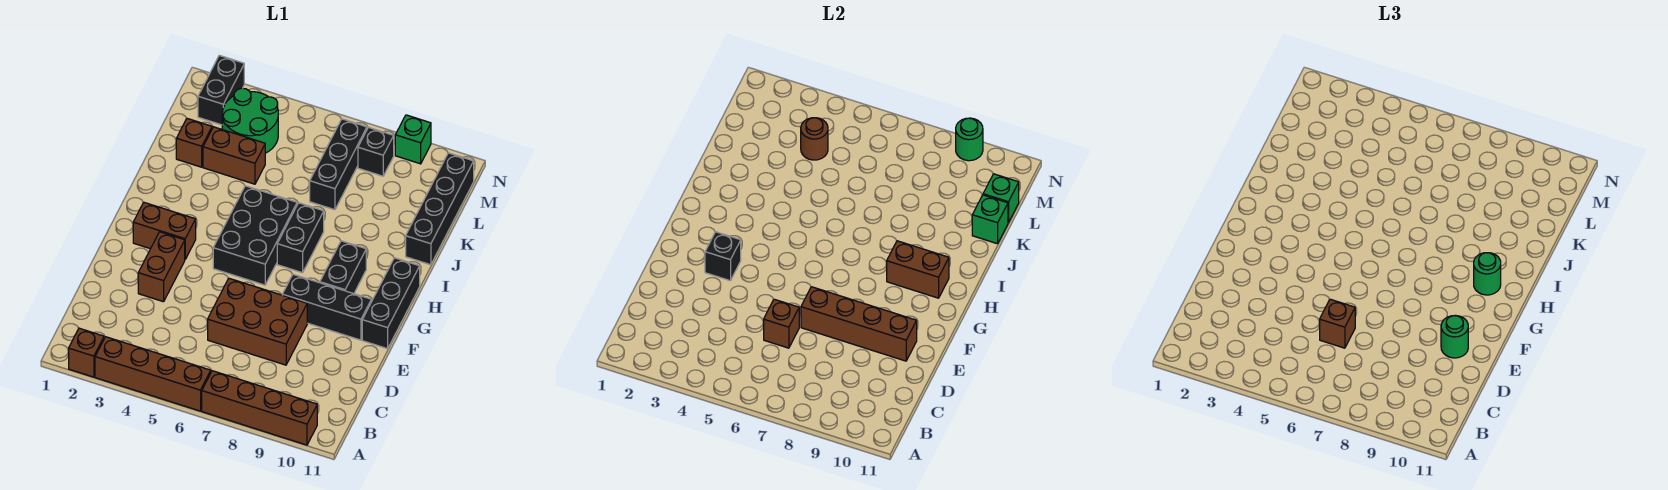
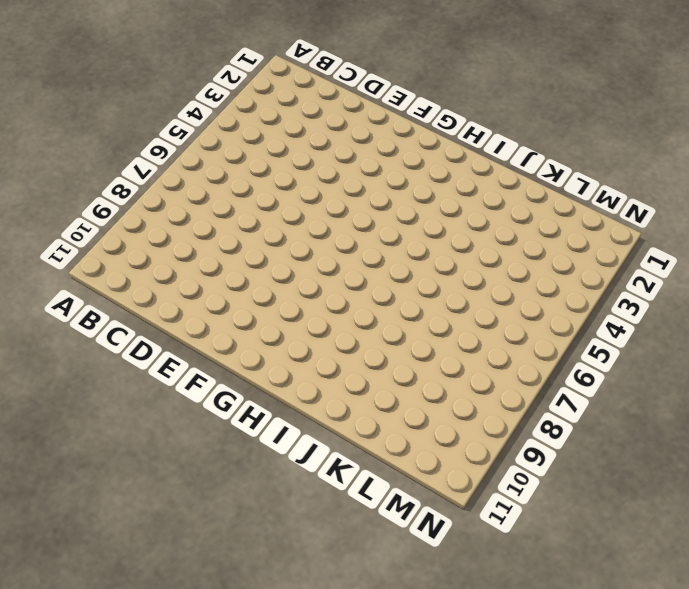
none -> brown 1x1 brick [69,328,104,377]
none -> brown 1x4 brick [95,337,211,411]
none -> brown 1x4 brick [202,371,317,445]
none -> brown 2x3 brick [208,278,307,365]

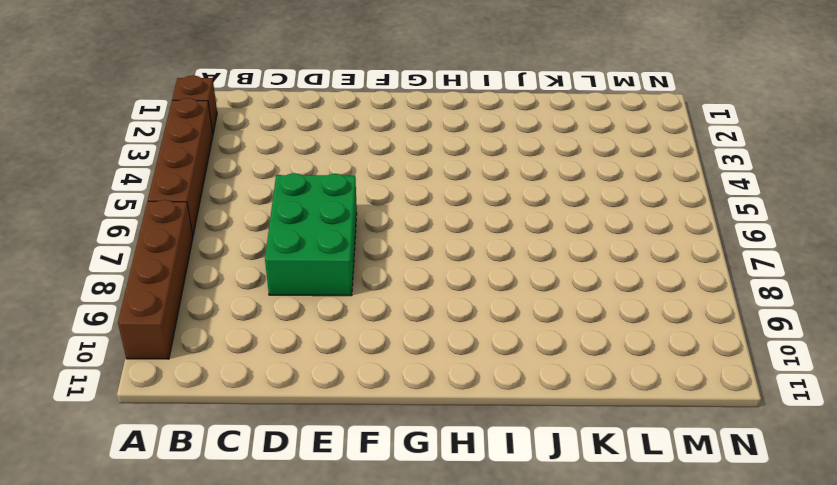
green 2x3 brick [265,173,357,296] -> brown 2x3 brick [208,278,307,365]
none -> brown 1x2 brick [138,232,185,302]
none -> black 1x3 brick [282,274,371,340]
none -> black 1x3 brick [362,258,420,349]
none -> brown 1x2 brick [133,202,196,259]

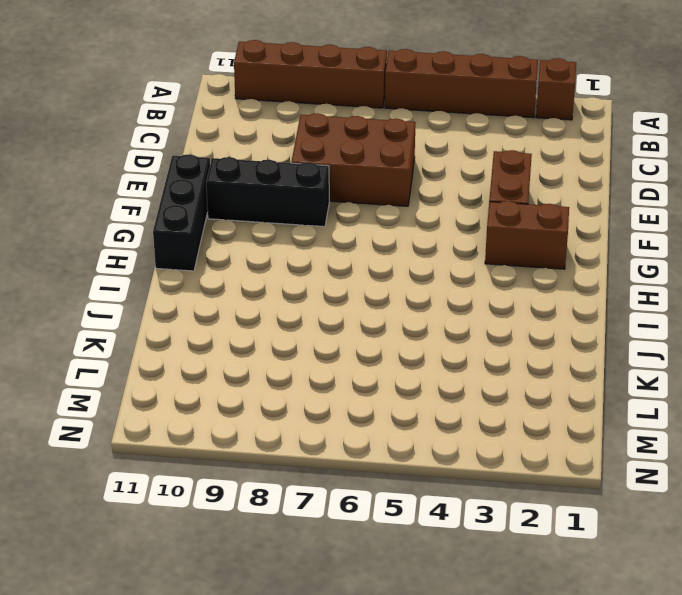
none -> black 2x3 brick [213,186,297,285]
none -> black 1x2 brick [320,241,366,294]
none -> black 1x2 brick [277,203,324,273]
none -> black 1x4 brick [406,153,474,265]

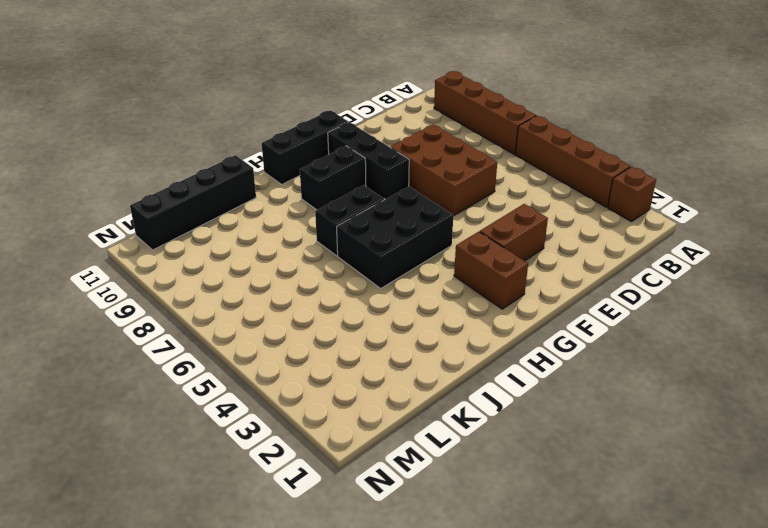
none -> brown 1x1 brick [176,119,212,167]
none -> brown 1x2 brick [203,127,265,184]
none -> black 1x3 brick [310,119,367,210]
none -> green 2x2 round brick [222,88,278,153]

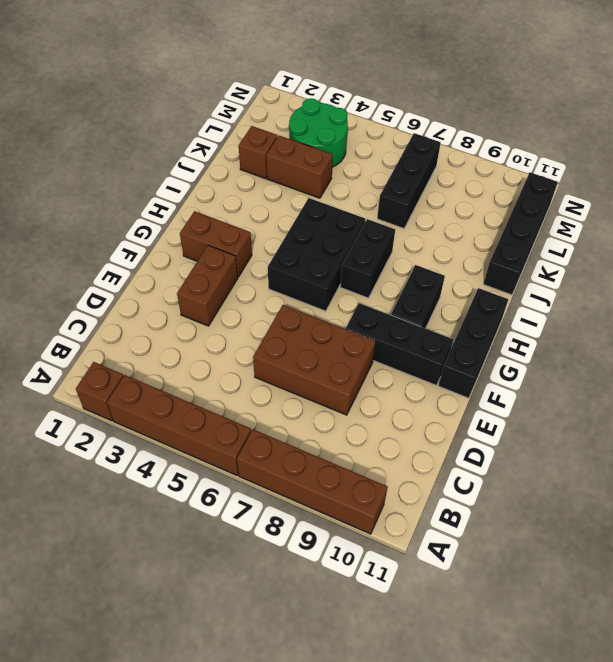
none -> black 1x2 brick [198,55,244,125]
none -> black 1x1 brick [358,127,394,176]
none -> green 1x1 brick [395,115,431,164]
none -> brown 1x1 brick [764,299,799,348]

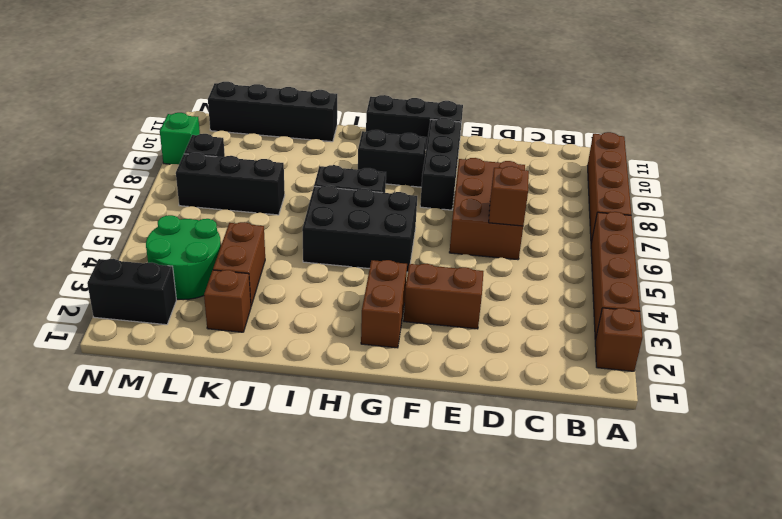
none -> brown 1x4 brick [801,287,917,361]
none -> black 1x1 brick [705,232,741,281]
none -> brown 1x2 brick [887,241,949,298]
none -> green 1x1 brick [972,195,1008,244]

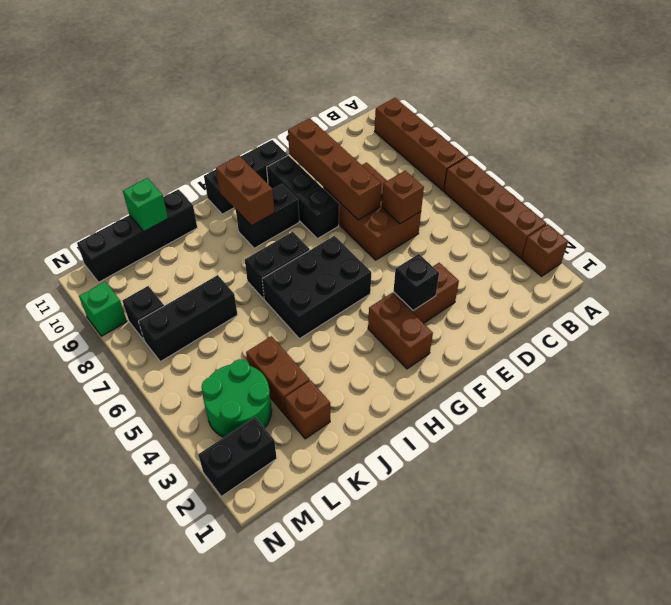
none -> brown 1x1 round brick [801,118,828,160]
none -> green 1x1 brick [983,174,1019,223]
none -> green 1x1 round brick [956,118,983,161]
none -> brown 1x1 brick [1320,299,1355,348]

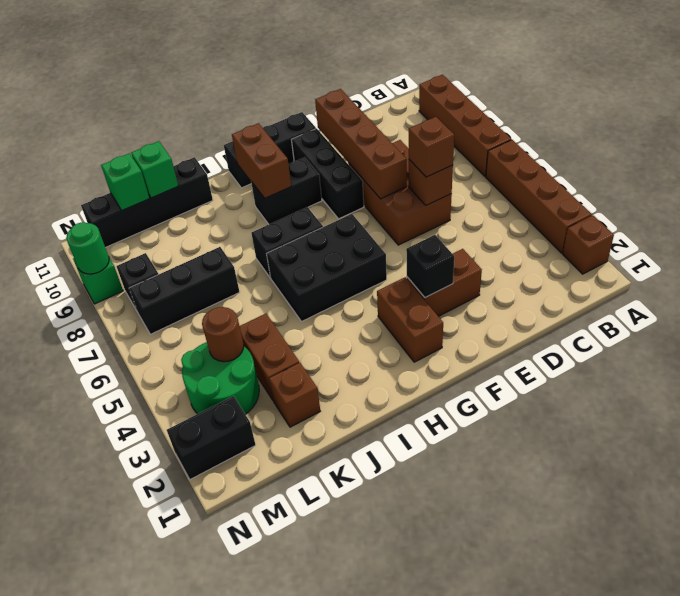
none -> green 1x1 round brick [1441,315,1468,358]
none -> green 1x1 round brick [1474,253,1501,295]

